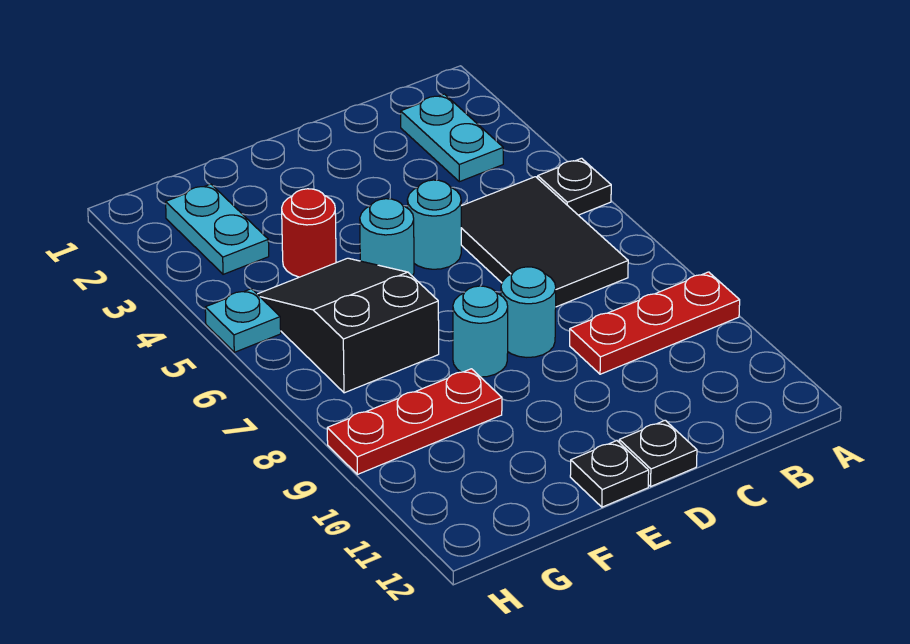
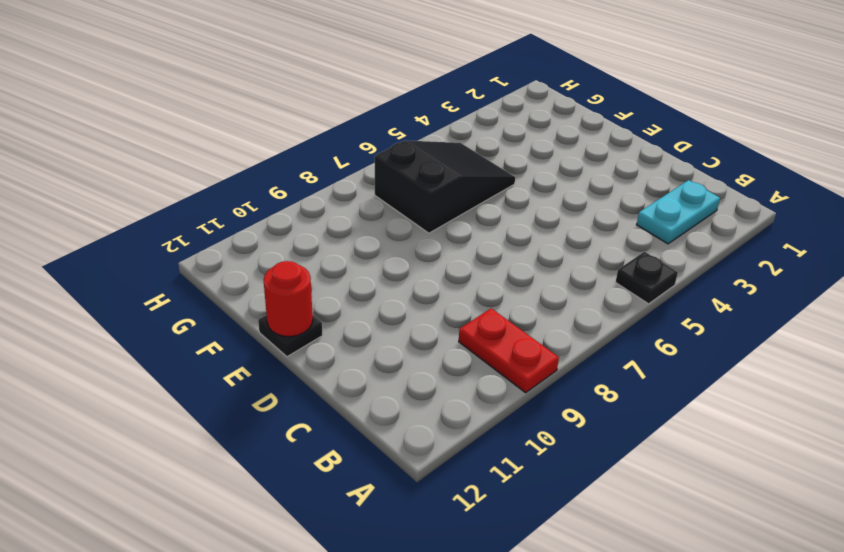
red 1x2 plate [459,308,559,393] -> red 1x3 plate [570,272,740,374]
red 1x1 round brick [264,261,313,337] -> red 1x1 round brick moved to [282,189,336,277]
none -> black 2x3 tile [461,177,628,307]
none -> cyan 1x1 round brick [407,180,461,269]
none -> cyan 1x1 round brick [501,267,556,357]

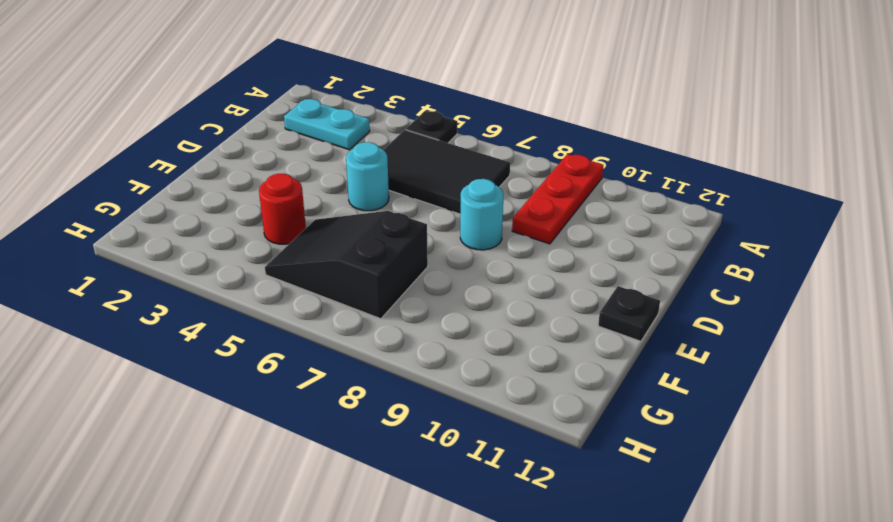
none -> black 1x1 plate [619,420,697,486]
none -> cyan 1x1 round brick [360,199,414,276]
none -> cyan 1x1 round brick [453,286,508,377]

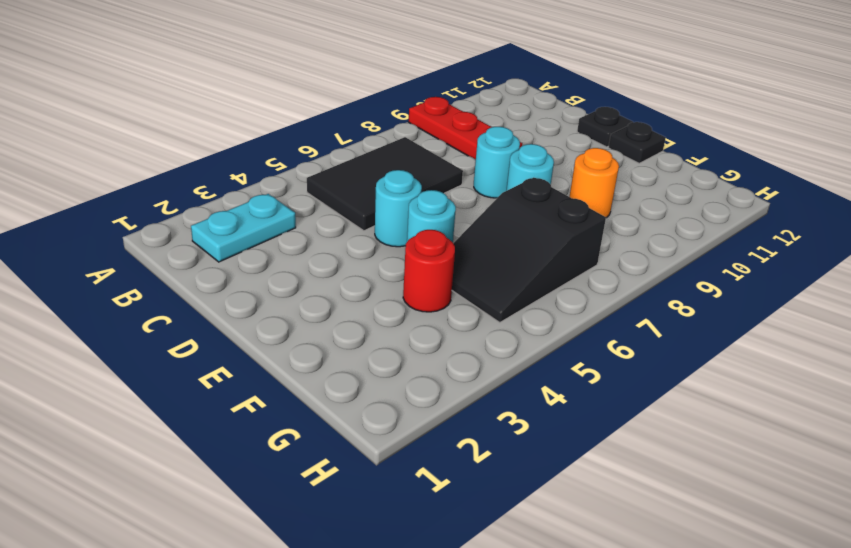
orange 1x1 round brick [569,148,619,218] -> red 1x3 plate [327,369,502,474]
none -> black 1x1 plate [538,158,611,215]
none -> cyan 1x2 plate [166,184,269,274]
none -> cyan 1x1 plate [205,289,281,352]

